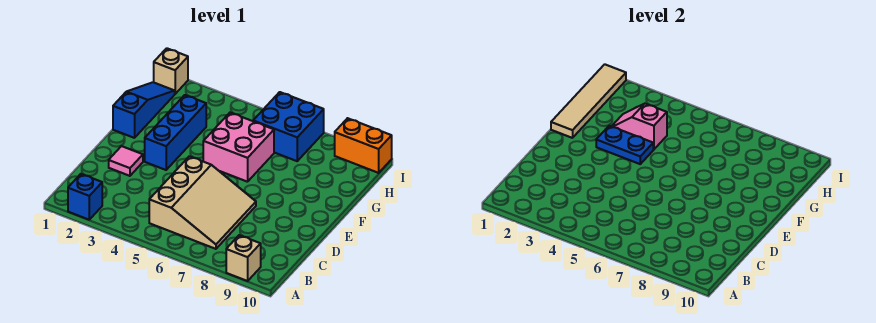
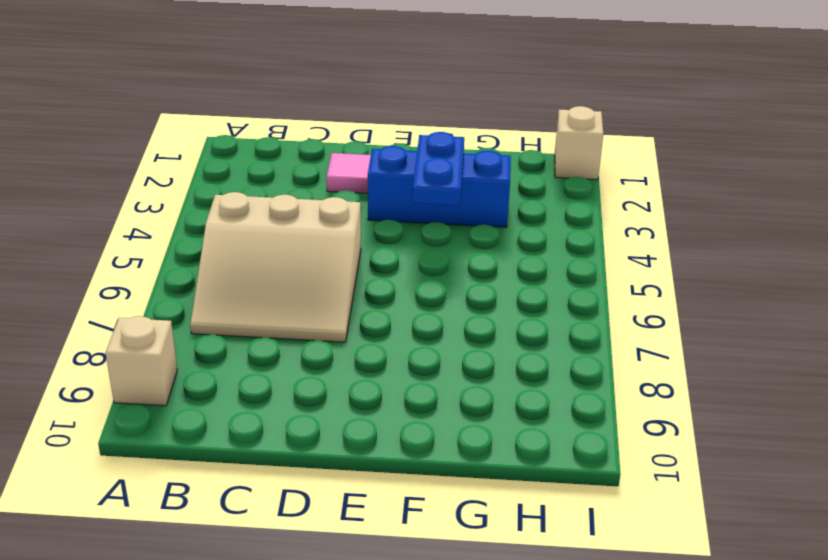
none -> blue 1x1 brick [68,174,102,220]
none -> blue 1x3 slope [113,82,175,138]
none -> pink 2x2 brick [203,113,274,182]

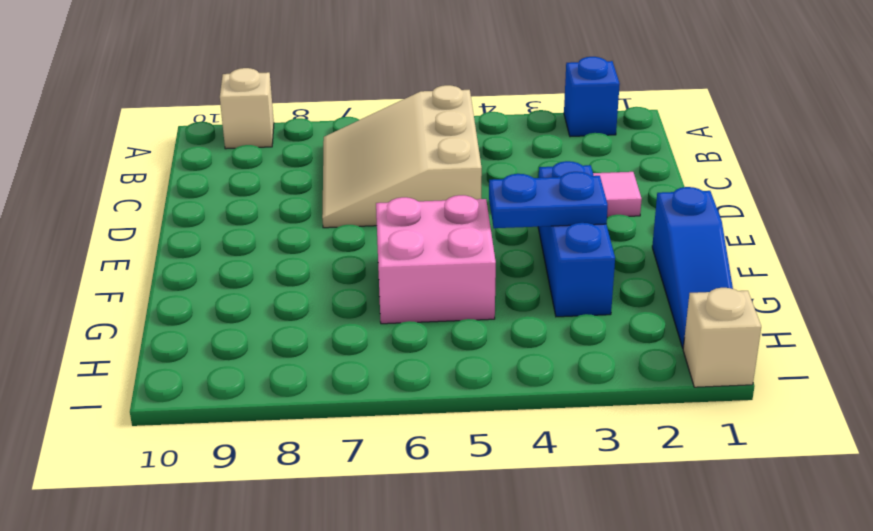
none -> blue 2x2 brick [253,92,324,161]
none -> orange 1x2 brick [335,118,392,173]
none -> tan 1x4 tile [551,64,626,138]

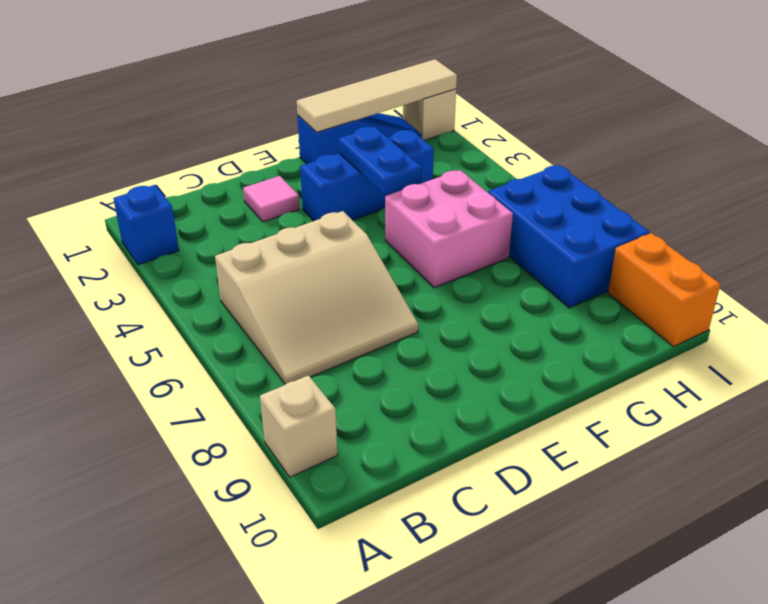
blue 2x3 brick [488,165,650,308] -> blue 2x2 brick [253,92,324,161]
none -> pink 1x2 slope [612,104,667,150]

